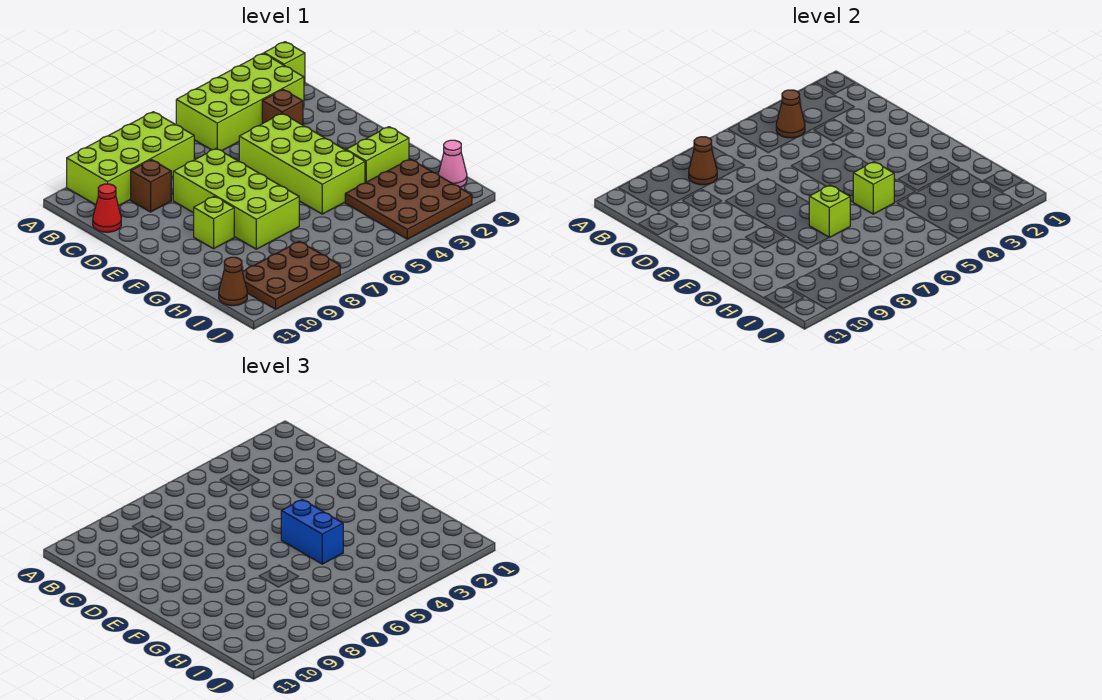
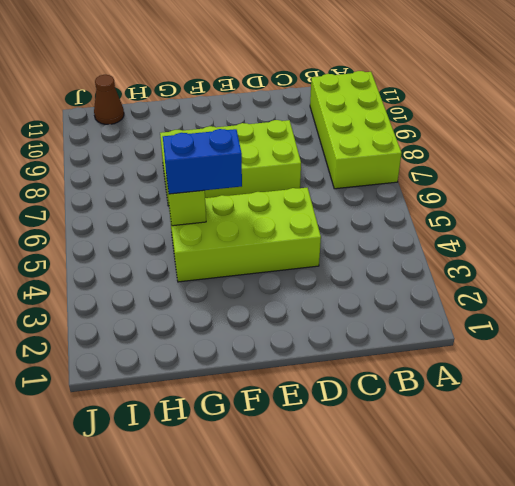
none -> lime 1x1 brick [264,42,305,83]
none -> lime 2x4 brick [176,53,304,151]
none -> brown 1x1 brick [262,90,303,125]

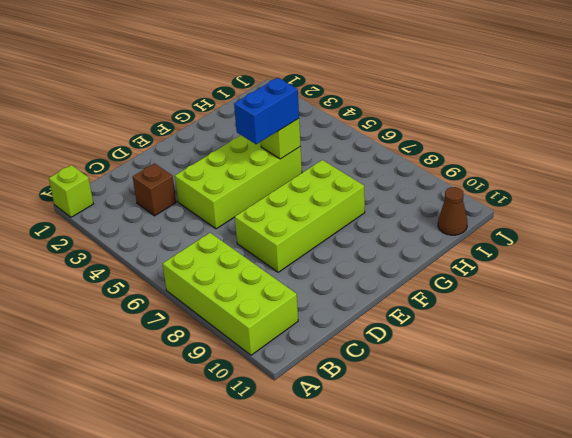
none -> lime 2x4 brick [176,53,304,151]
none -> brown 1x1 brick [131,160,171,212]
none -> red 1x1 cone [93,184,121,232]

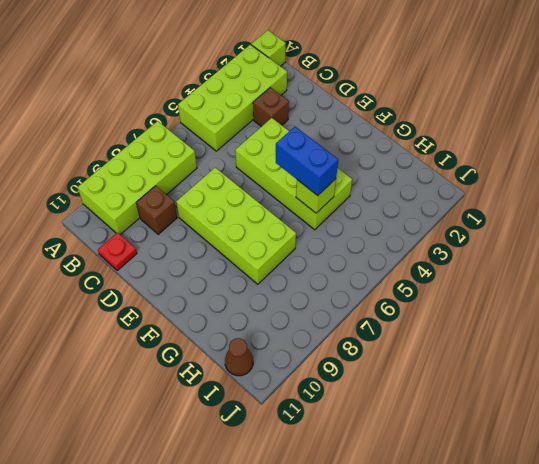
red 1x1 plate [98,233,137,271] -> red 1x1 cone [93,184,121,232]
none -> lime 1x1 brick [194,196,234,249]
none -> lime 1x2 brick [346,127,409,183]
none -> brown 3x3 plate [345,159,472,239]

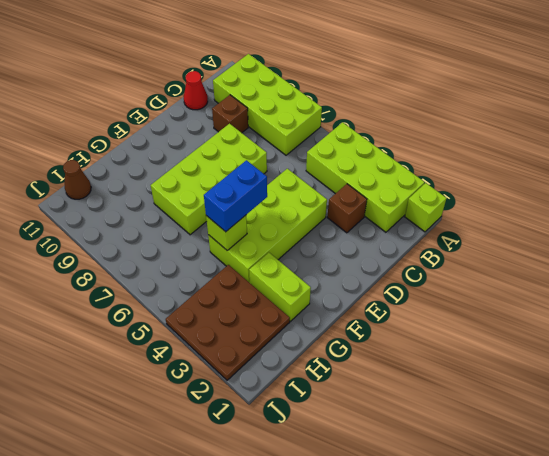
none -> lime 1x1 brick [194,196,234,249]
none -> pink 1x1 cone [438,140,467,187]
none -> brown 2x3 plate [243,241,340,309]

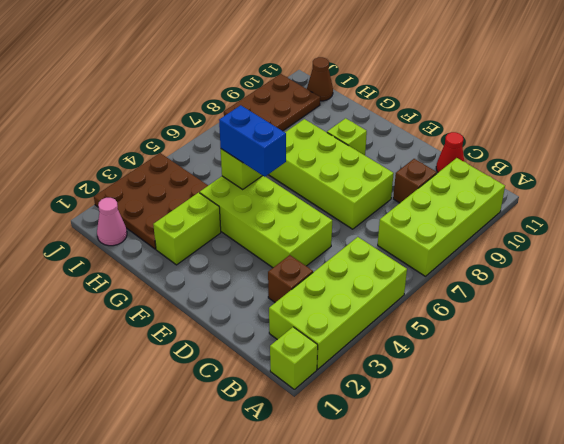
none -> brown 1x1 cone [776,90,805,138]
none -> brown 1x1 cone [689,137,717,185]
none -> lime 1x1 brick [809,185,850,238]

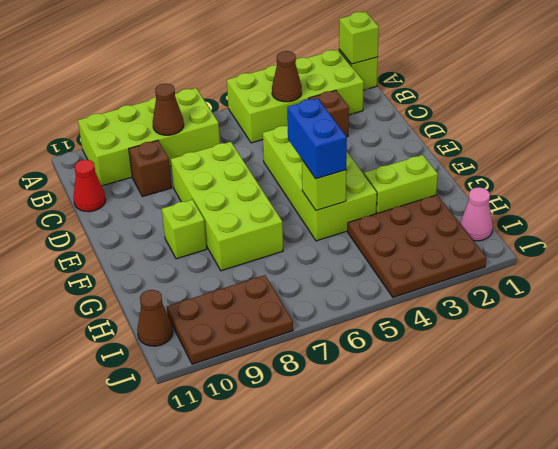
lime 1x1 brick [339,12,379,64] -> lime 1x1 brick moved to [809,185,850,238]

